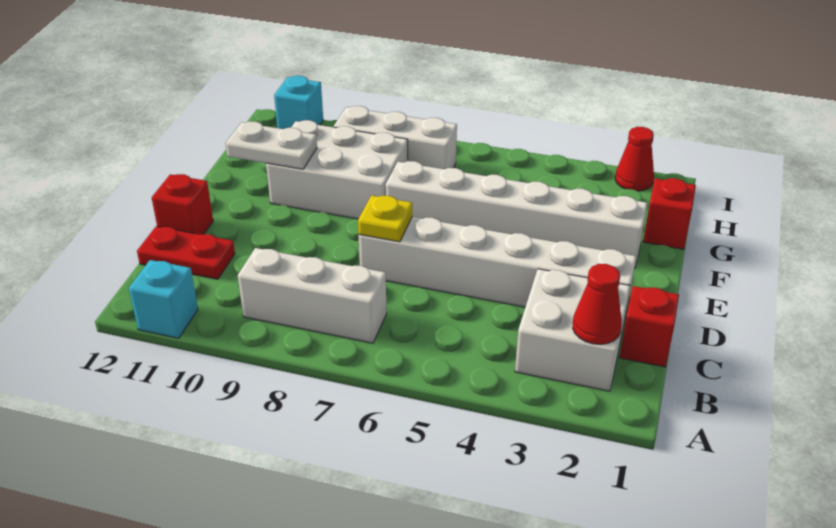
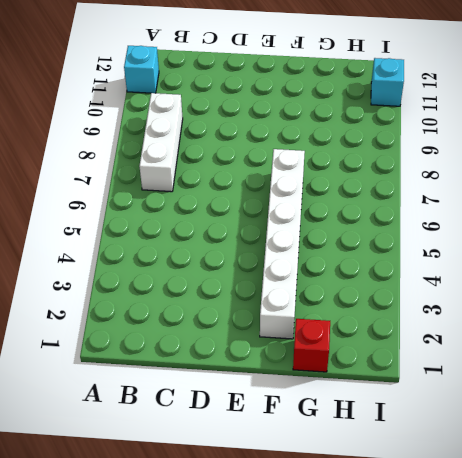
none -> white 2x2 brick [515,269,630,391]
none -> red 1x1 brick [619,286,679,367]
none -> red 1x2 plate [137,226,235,279]

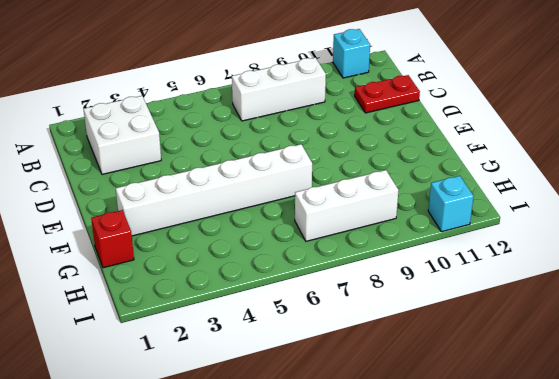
none -> red 1x1 brick [619,286,679,367]
none -> white 1x6 brick [358,217,636,316]
none -> red 1x1 brick [152,174,213,235]

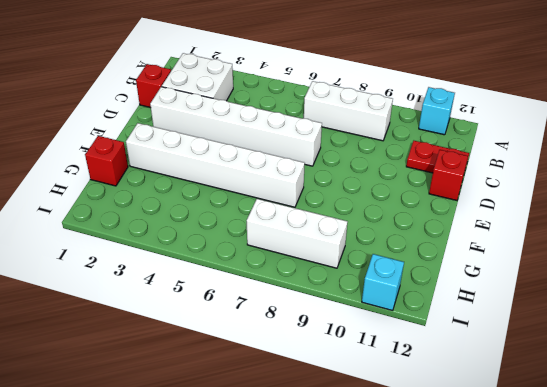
none -> white 2x3 brick [266,120,408,219]
none -> red 1x1 cone [615,127,654,191]
none -> red 1x1 cone [573,264,622,344]

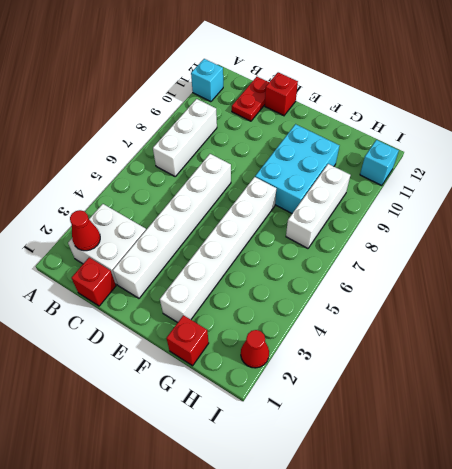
cyan 2x3 brick [255,124,340,213] -> white 2x3 brick [266,120,408,219]
none -> yellow 1x1 plate [358,195,412,242]
none -> white 1x2 plate [225,121,317,169]

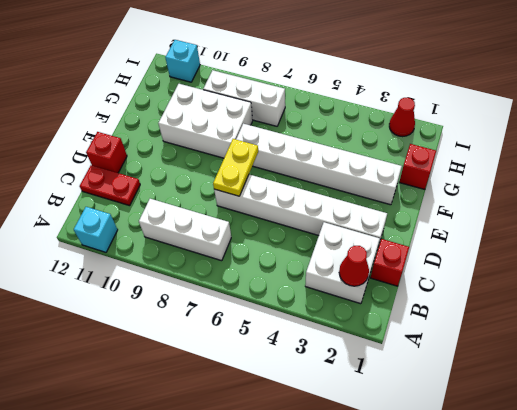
yellow 1x2 plate [213,139,258,196] -> yellow 1x1 plate [358,195,412,242]
none -> white 1x2 plate [225,121,317,169]

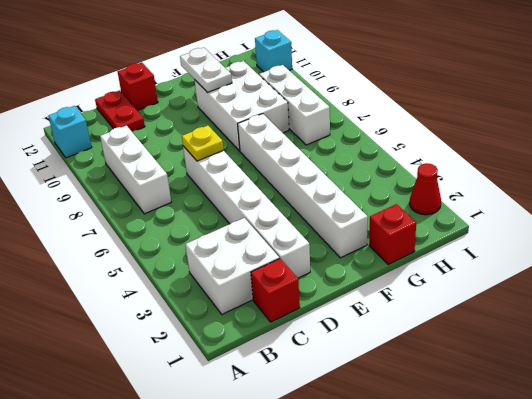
none -> red 1x1 cone [573,264,622,344]

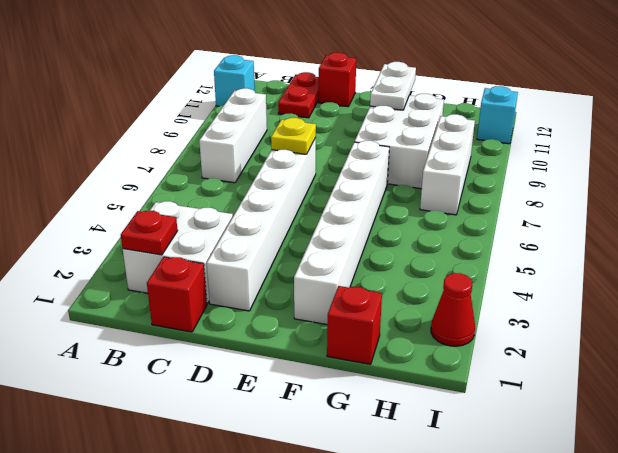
red 1x1 plate [121,211,178,255] -> red 1x1 cone [573,264,622,344]

